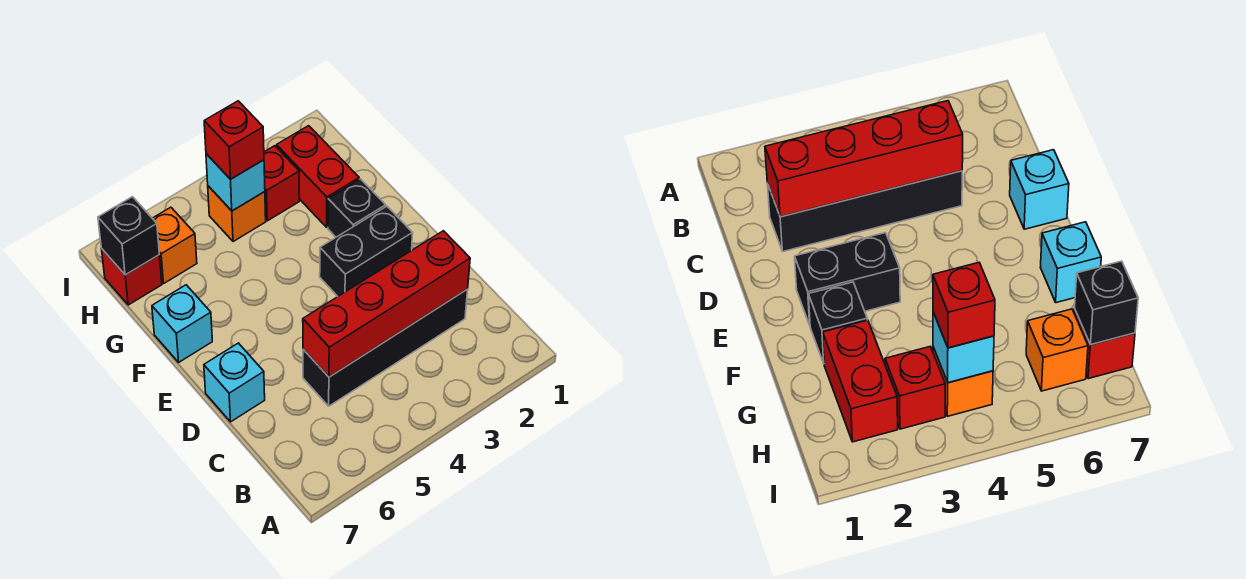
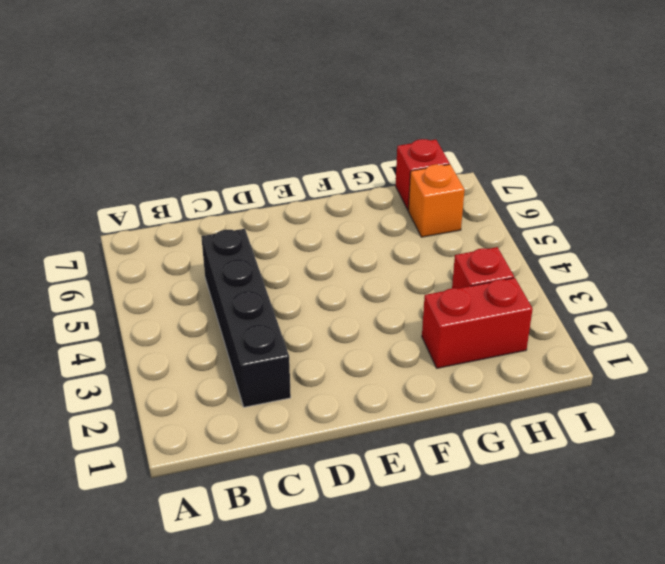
none -> cyan 1x1 brick [204,343,265,422]
none -> black 1x2 brick [320,206,413,296]
none -> black 1x1 brick [328,179,386,237]

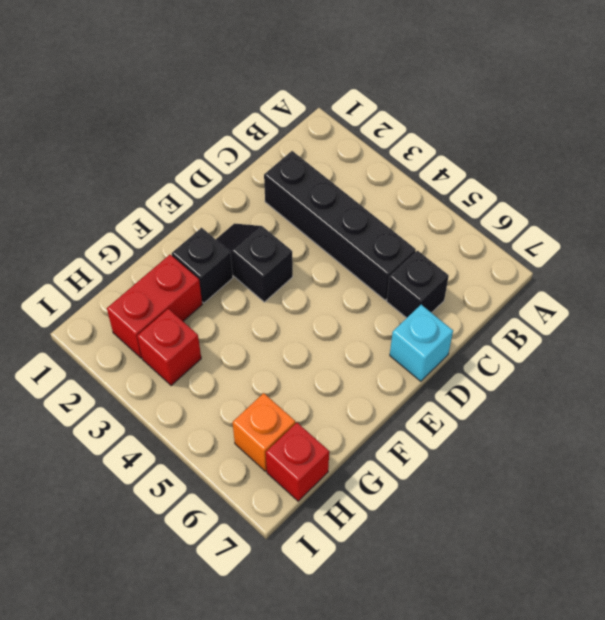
black 1x1 brick [387,251,449,318] -> black 1x1 brick moved to [98,197,159,275]
black 1x2 slope [216,223,293,302] -> black 1x2 brick [320,206,413,296]
none -> cyan 1x1 brick [152,285,212,362]
none -> orange 1x1 brick [208,186,266,242]
none -> red 1x4 brick [303,231,470,377]

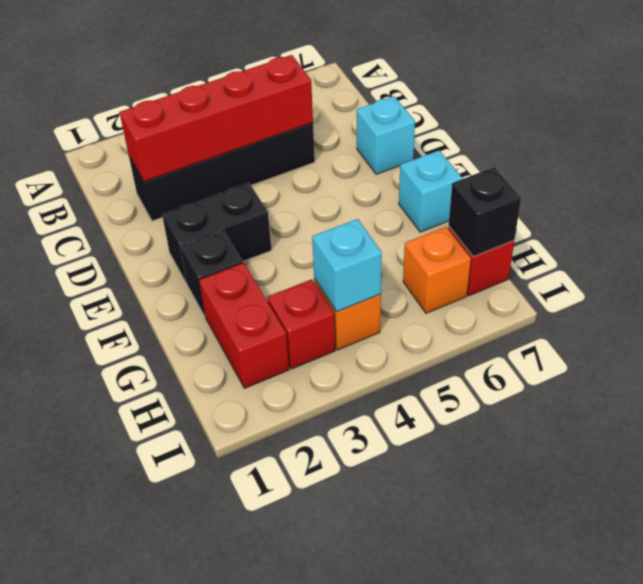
none -> red 1x1 brick [204,101,264,179]

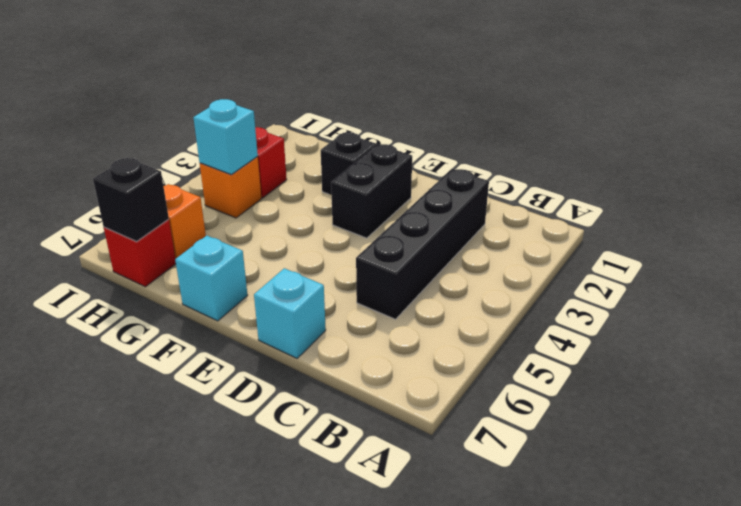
none -> red 1x2 brick [277,126,359,227]
none -> red 1x4 brick [303,231,470,377]
none -> red 1x1 brick [204,101,264,179]

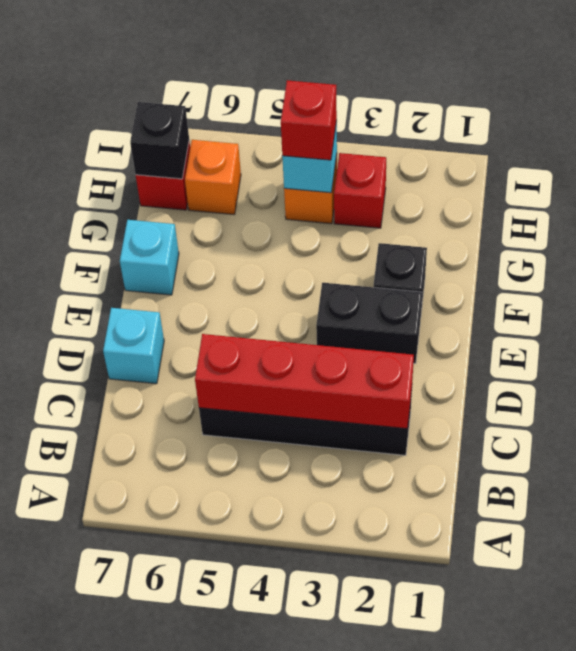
none -> red 1x2 brick [277,126,359,227]

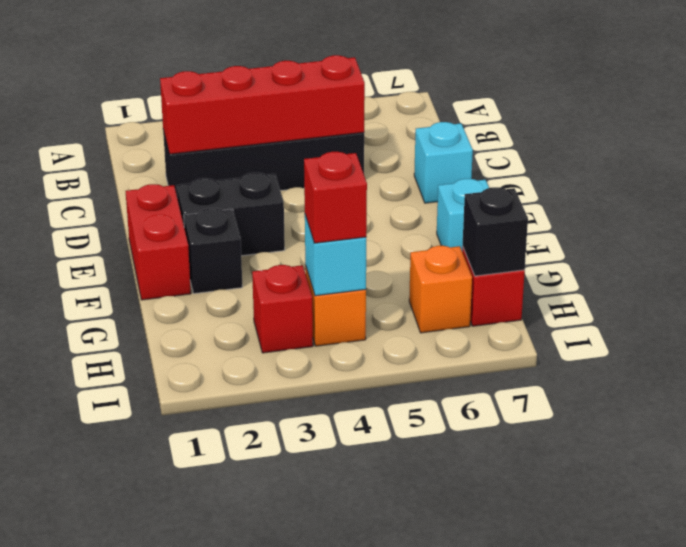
red 1x2 brick [126,184,191,300] -> red 1x2 brick moved to [277,126,359,227]

